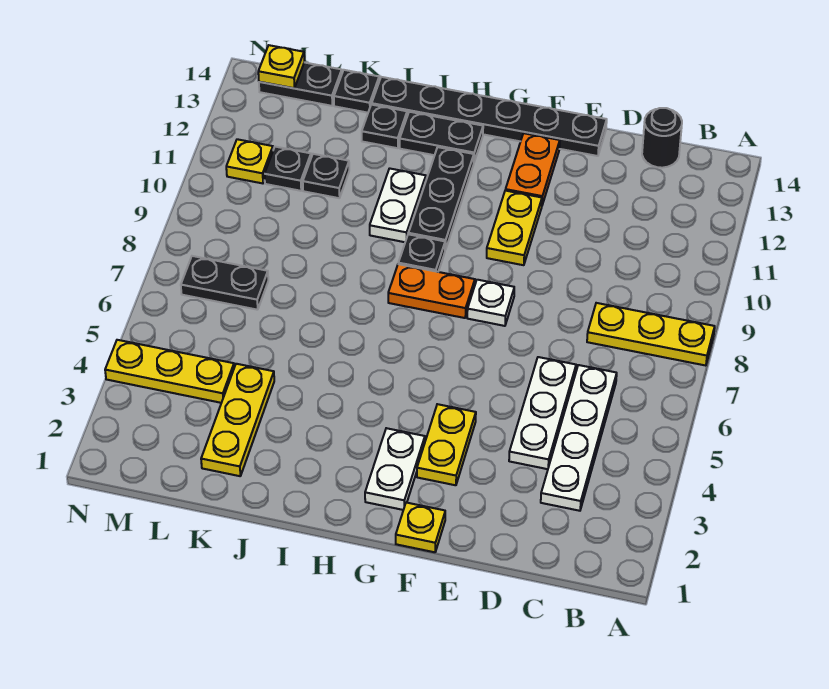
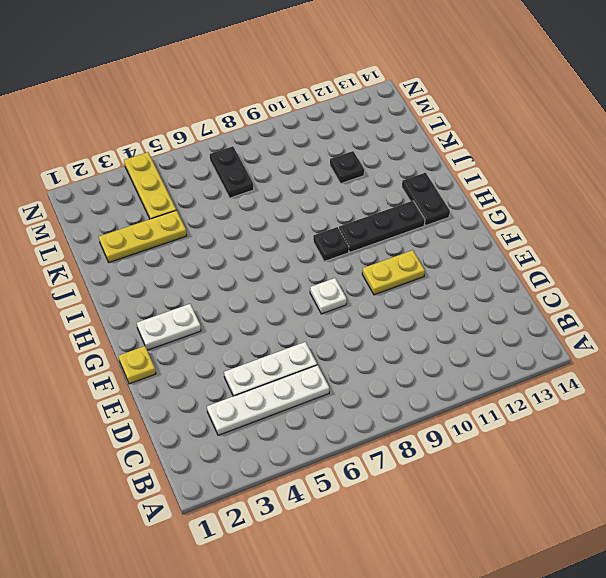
none -> yellow 1x3 plate [587,303,715,366]
none -> black 1x1 round brick [642,108,682,168]
none -> black 1x6 plate [372,77,607,156]

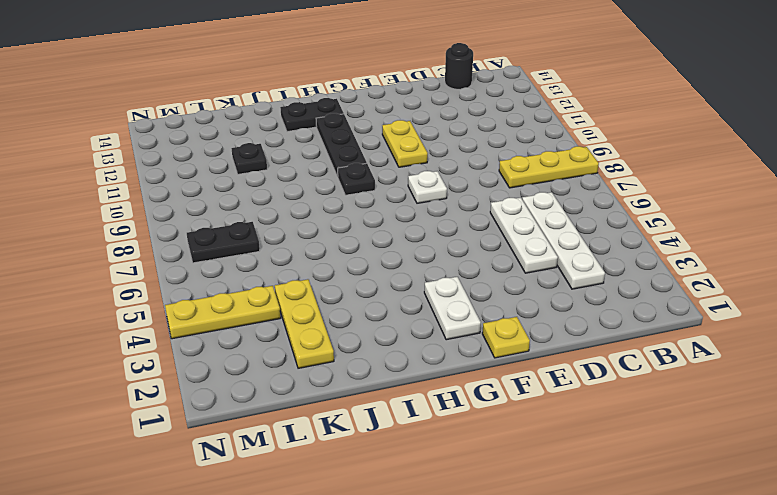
none -> black 1x6 plate [372,77,607,156]
none -> yellow 1x2 plate [417,404,476,485]
none -> orange 1x2 plate [505,133,560,205]

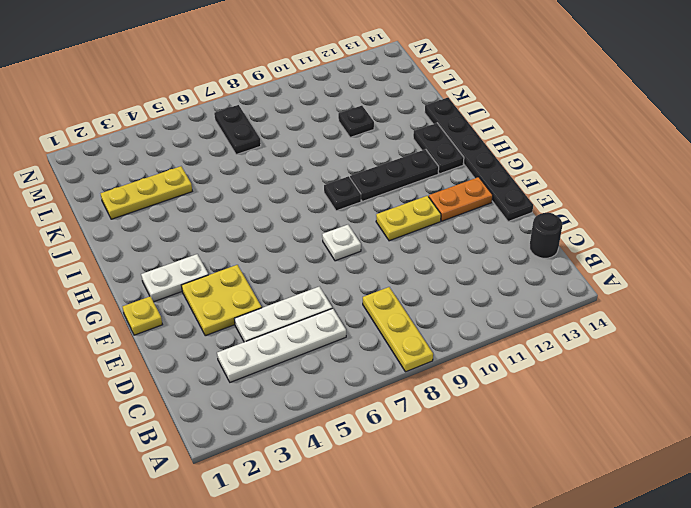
yellow 2x2 plate [181,265,262,336] -> yellow 1x2 plate [417,404,476,485]
none -> orange 1x2 plate [388,264,475,318]
none -> white 1x2 plate [370,168,426,242]
none -> black 1x1 plate [362,104,407,148]

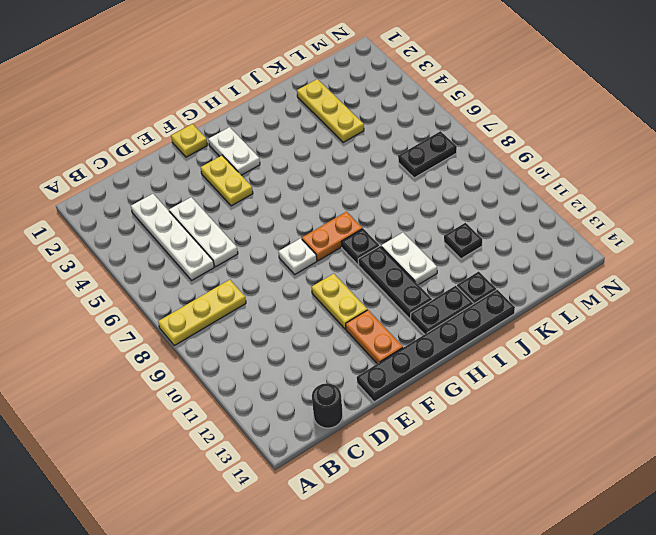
none -> black 1x1 plate [334,70,379,113]
none -> yellow 1x3 plate [105,340,234,403]
none -> black 1x1 plate [264,147,311,191]

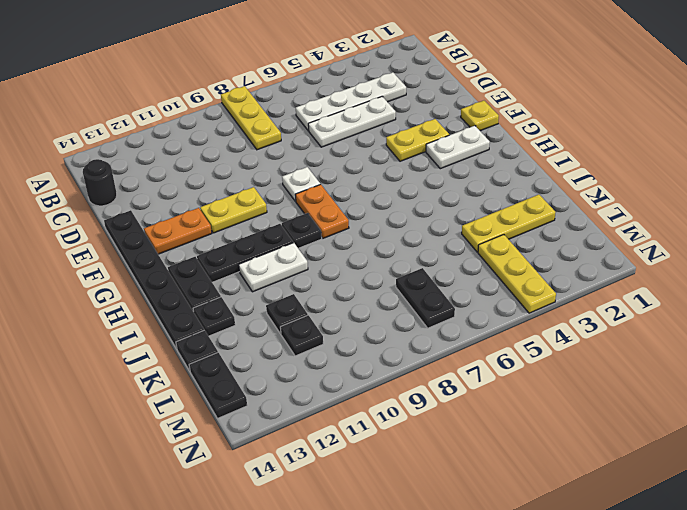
none -> yellow 1x1 plate [226,139,273,183]
none -> yellow 1x1 plate [258,45,304,88]

